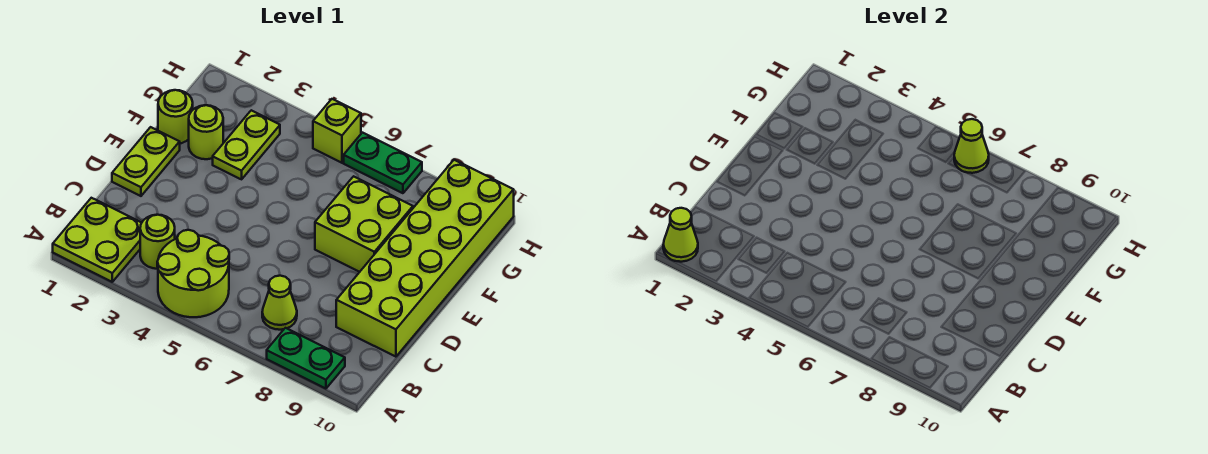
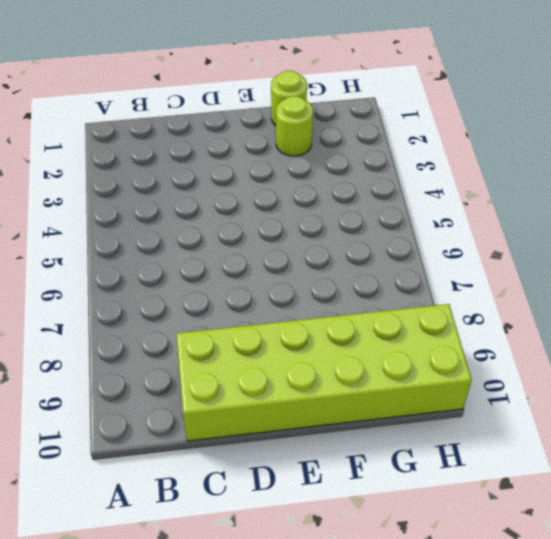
none -> lime 2x2 plate [53,198,141,282]
none -> lime 2x2 round brick [157,230,229,317]
none -> green 1x2 plate [267,328,345,389]

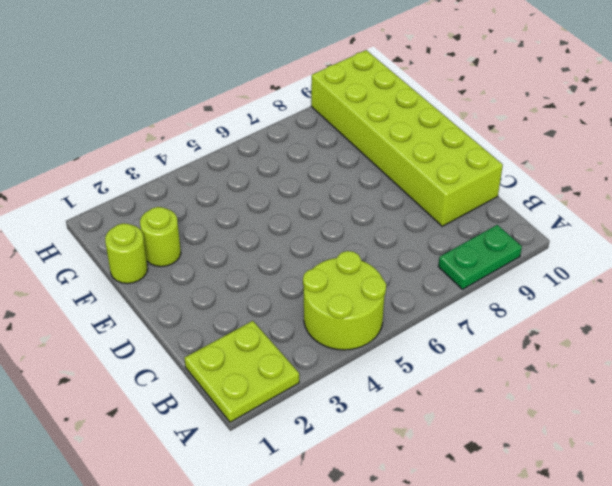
none -> lime 1x1 round brick [140,215,175,269]
none -> lime 1x1 cone [262,276,297,330]
none -> lime 1x2 plate [112,127,180,196]

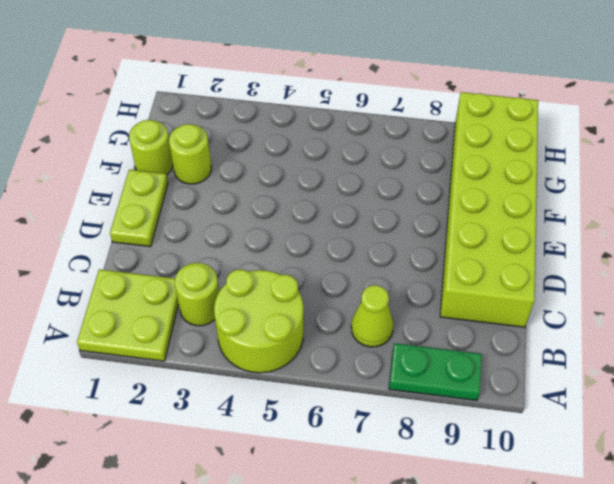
none -> lime 2x2 brick [315,176,413,272]
none -> lime 1x2 plate [213,110,280,179]
none -> lime 1x1 brick [313,99,361,163]

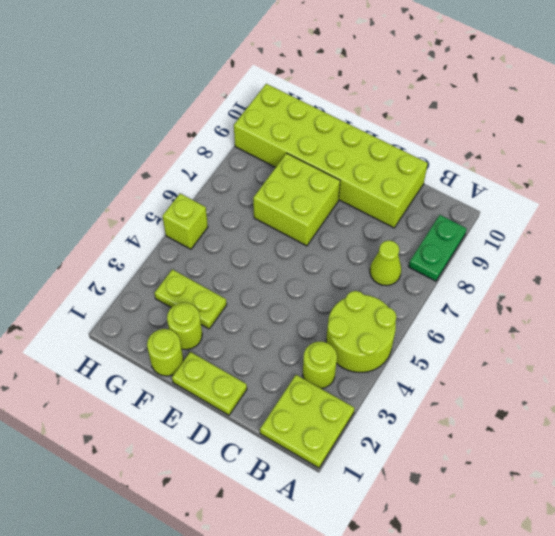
none -> green 1x2 plate [344,133,422,193]
none -> lime 1x1 cone [663,208,698,262]
none -> lime 1x1 cone [954,119,989,173]

